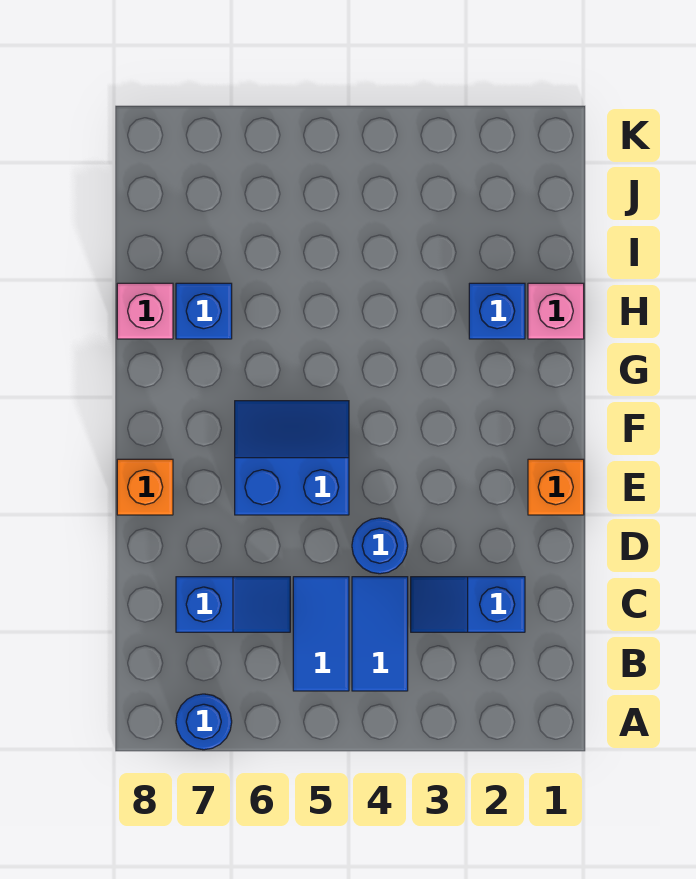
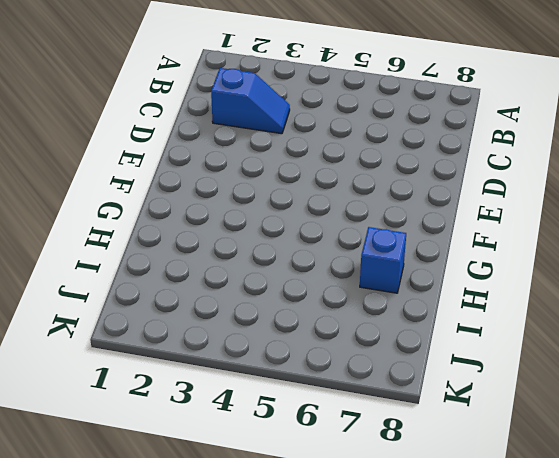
none -> blue 1x1 round brick [176,694,232,750]
none -> blue 1x2 tile [352,577,408,691]
none -> blue 1x2 tile [293,577,349,691]

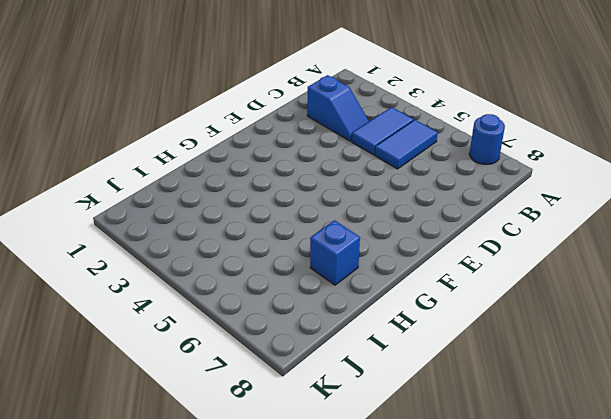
none -> blue 1x2 slope [176,577,290,632]
none -> blue 1x1 round brick [352,518,408,574]
none -> orange 1x1 brick [528,459,584,515]

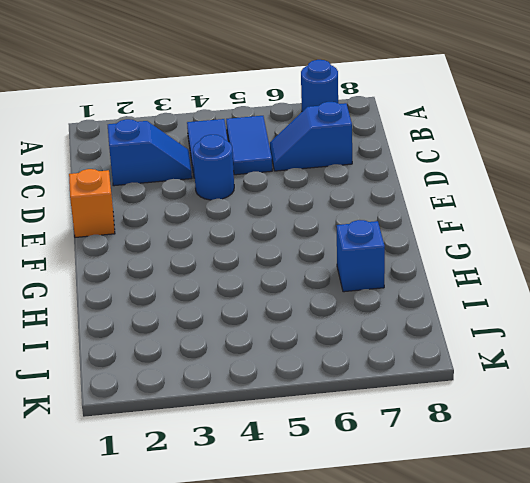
none -> blue 2x2 slope [235,401,349,515]
none -> orange 1x1 brick [117,459,173,515]
none -> pink 1x1 brick [528,283,584,339]

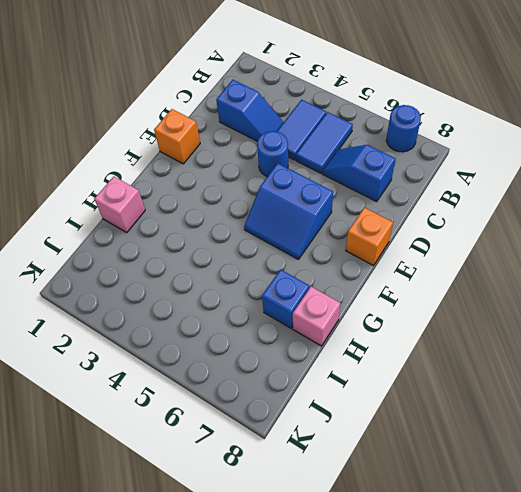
none -> blue 1x1 brick [469,283,525,339]

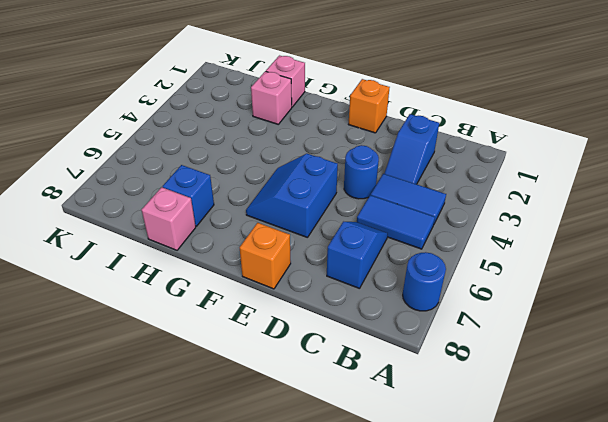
pink 1x1 brick [251,71,292,124] -> blue 1x1 brick [469,283,525,339]

